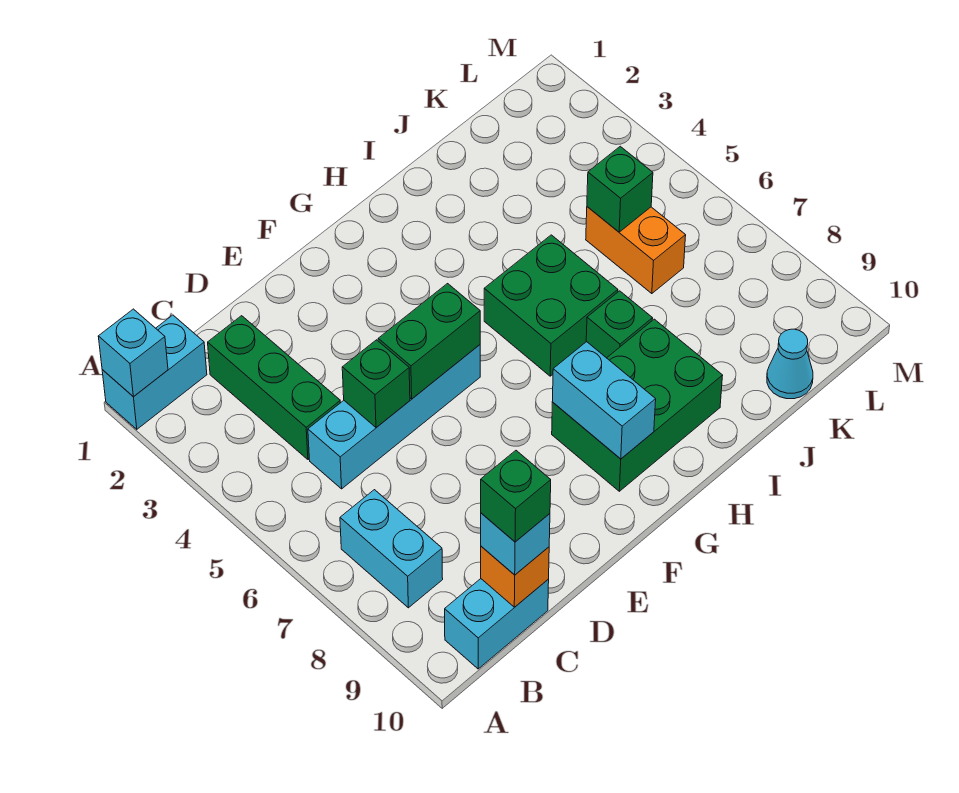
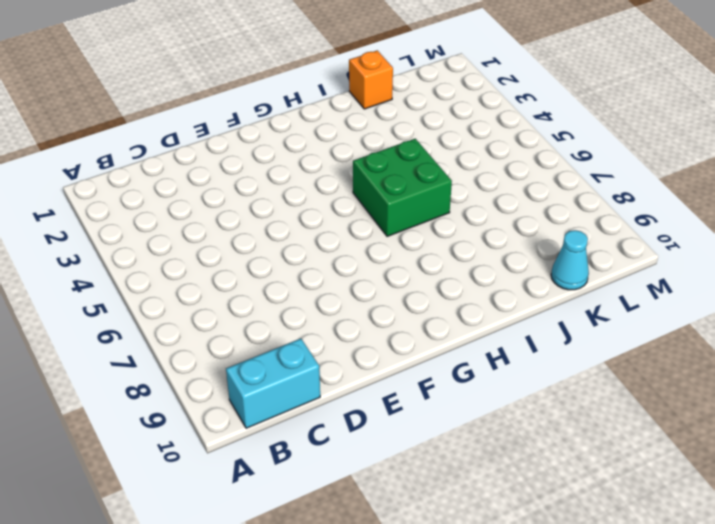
orange 1x1 brick [349,50,393,109] -> orange 1x1 brick moved to [481,546,549,607]
none -> cyan 1x2 brick [102,315,207,429]
none -> cyan 1x2 brick [340,490,443,608]
none -> green 1x3 brick [208,316,340,459]

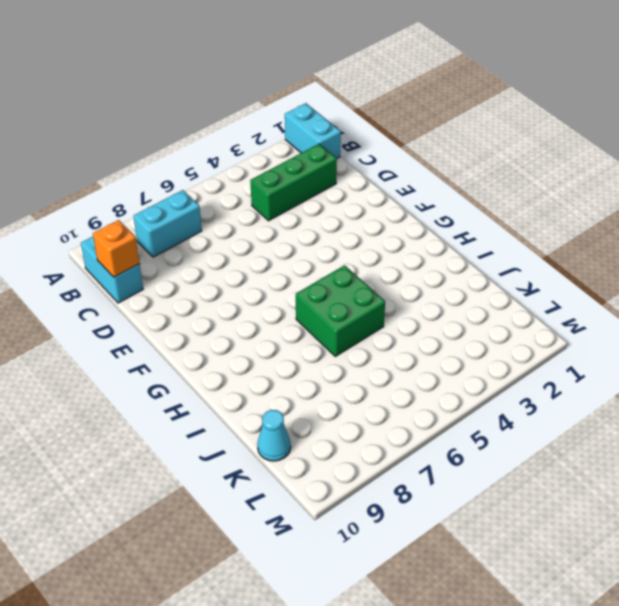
none -> cyan 1x4 brick [308,345,480,489]
none -> green 2x3 brick [552,319,723,491]
none -> green 1x1 brick [586,291,653,358]

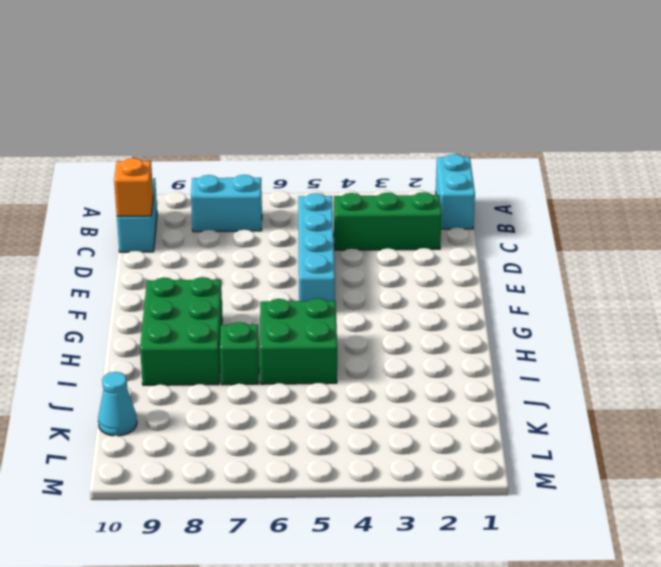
none -> orange 1x2 brick [586,207,686,294]
none -> cyan 1x1 brick [98,309,168,396]
none -> green 1x1 brick [342,340,410,428]

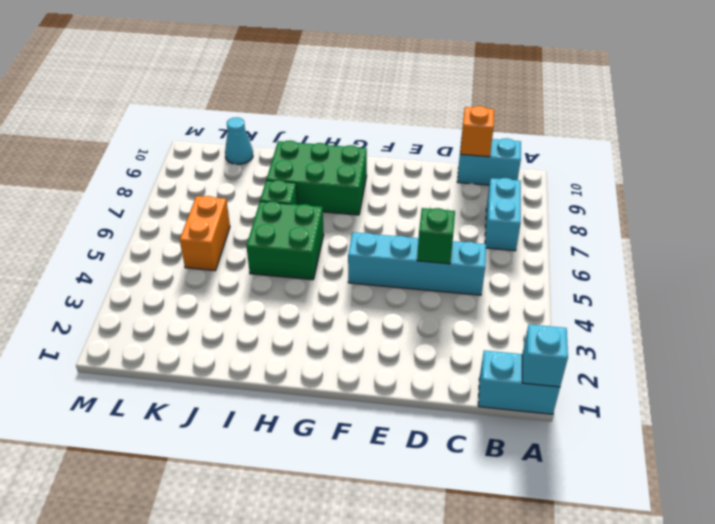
none -> green 1x3 brick [208,316,340,459]
none -> green 1x2 brick [378,284,480,399]
none -> cyan 1x2 brick [552,342,656,459]

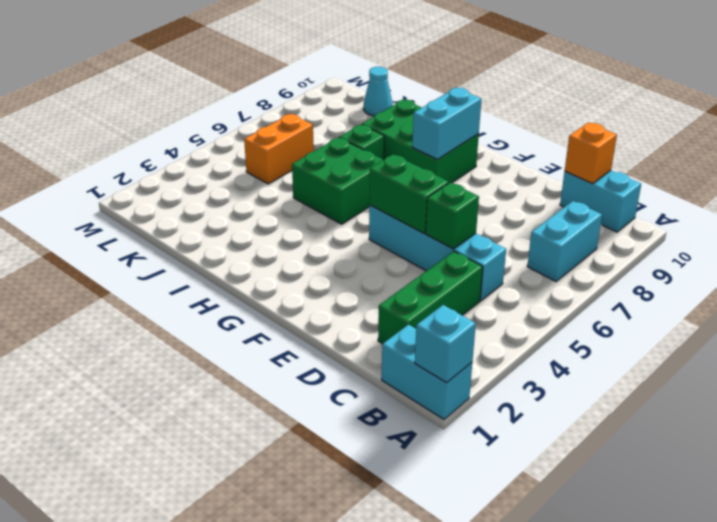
none -> green 1x1 brick [587,146,653,232]
none -> cyan 1x1 brick [481,513,550,575]
none -> green 1x1 brick [481,451,551,542]

